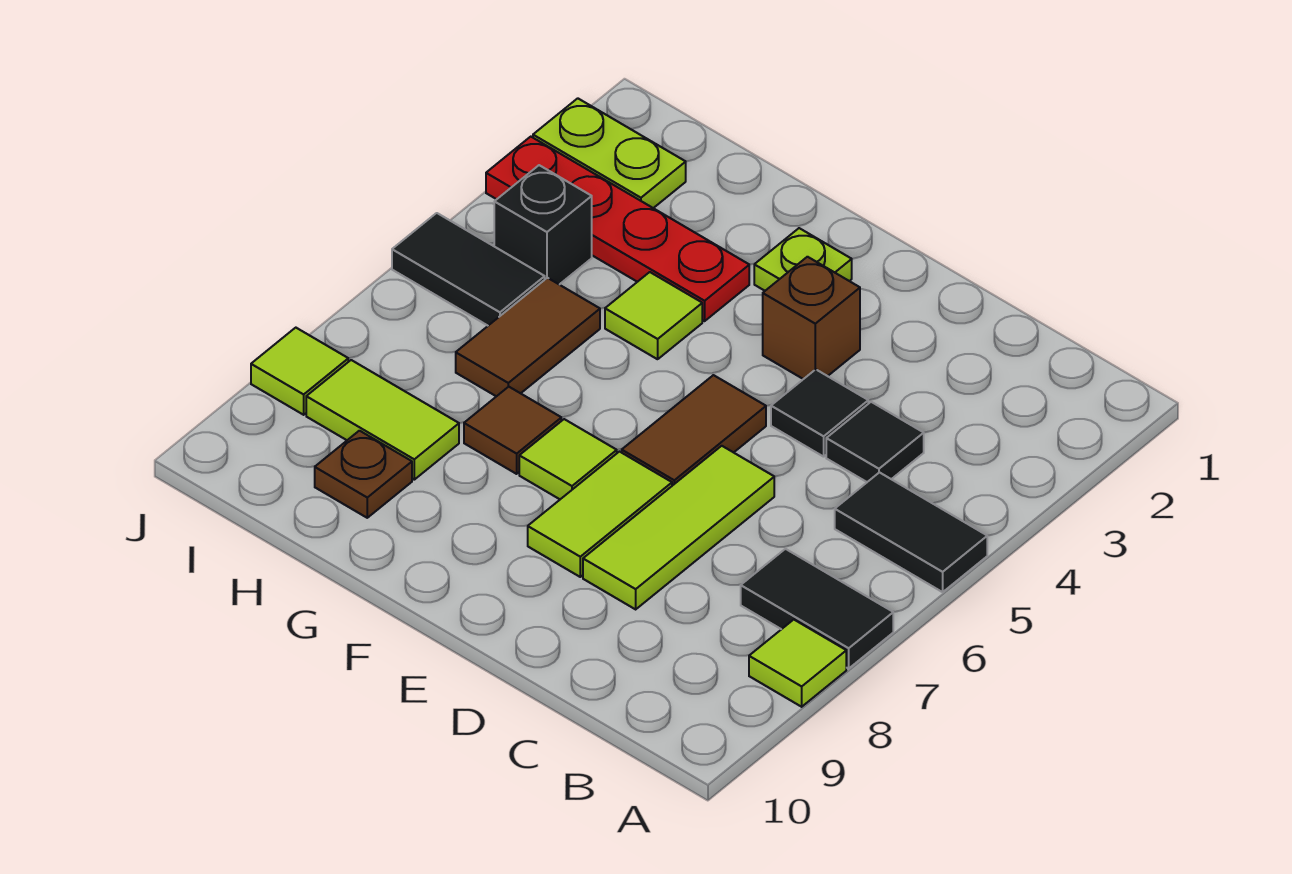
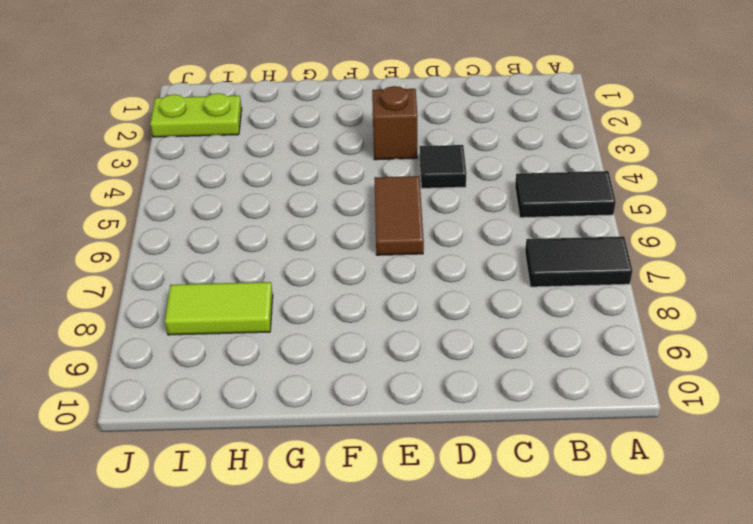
none -> lime 1x1 tile [749,620,846,707]
none -> black 1x1 tile [826,402,924,482]
none -> lime 1x3 tile [583,446,774,609]

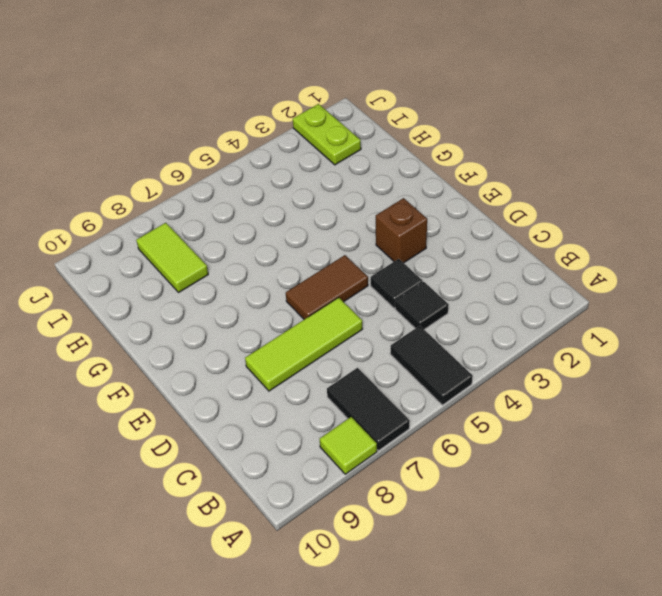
none -> lime 1x2 tile [528,452,672,577]
none -> lime 1x1 plate [754,228,852,291]
none -> lime 1x1 tile [519,419,617,499]

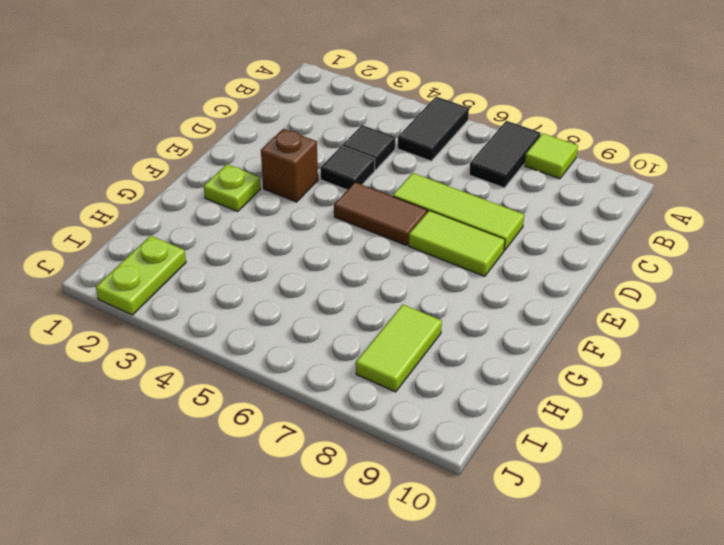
none -> lime 1x1 tile [519,419,617,499]
none -> red 1x4 plate [486,137,749,321]
none -> lime 1x1 tile [605,272,702,359]

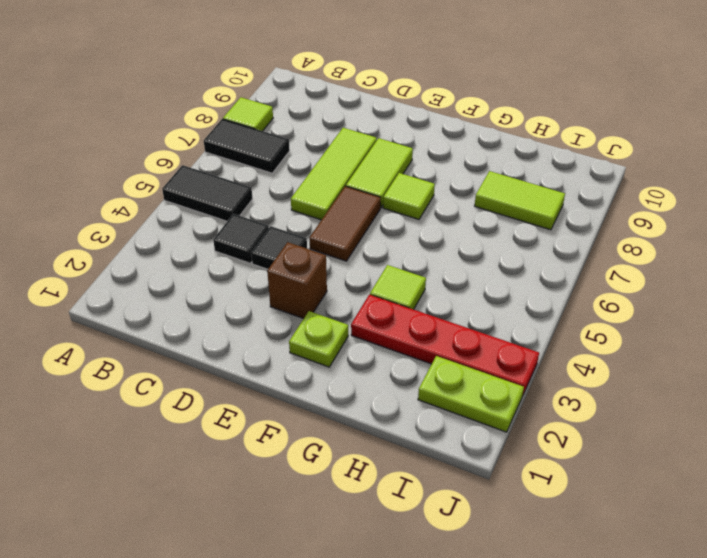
none -> brown 1x1 tile [464,387,561,474]
none -> brown 1x2 tile [456,278,600,396]
none -> brown 1x1 plate [315,431,412,518]

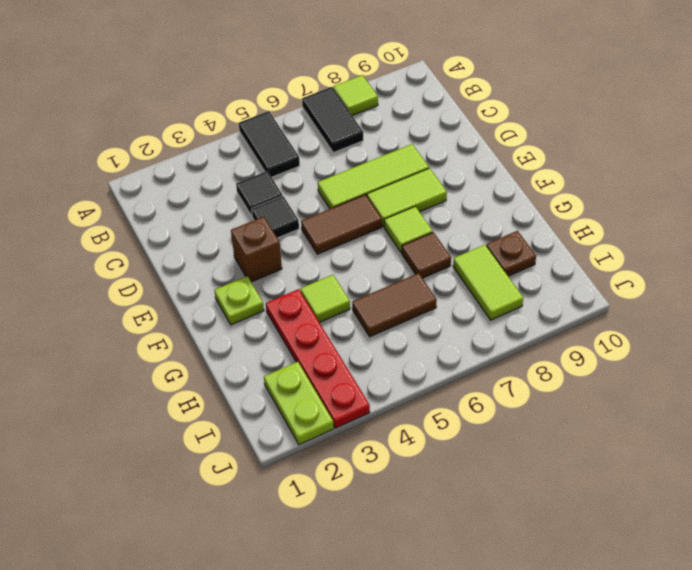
none -> black 1x1 brick [494,165,592,285]
none -> black 1x2 tile [392,213,545,326]
none -> lime 1x1 tile [251,328,348,415]

